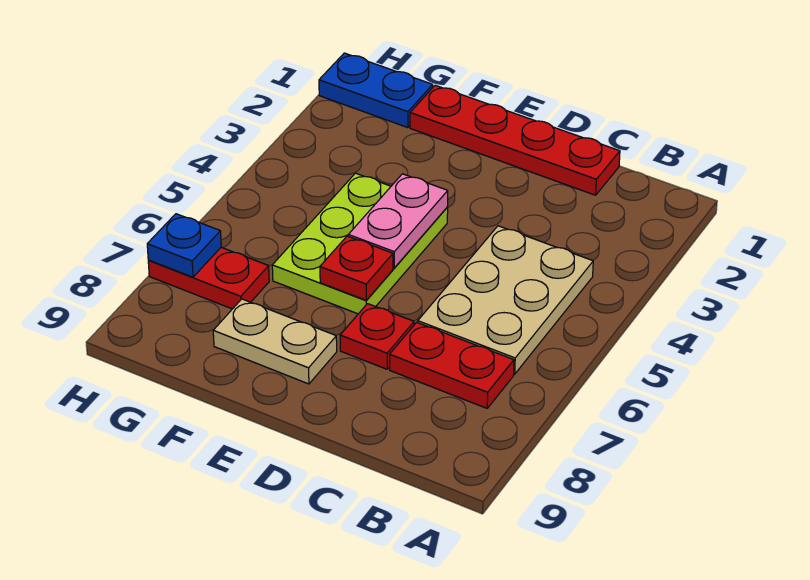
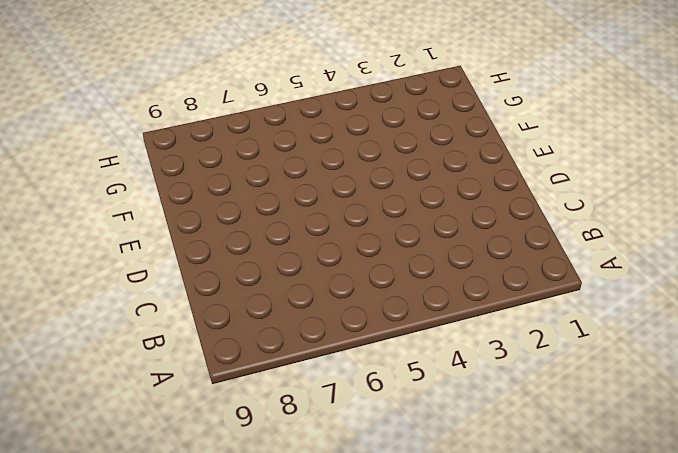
none -> tan 2x3 plate [418,226,593,374]
none -> red 1x2 plate [390,322,514,408]

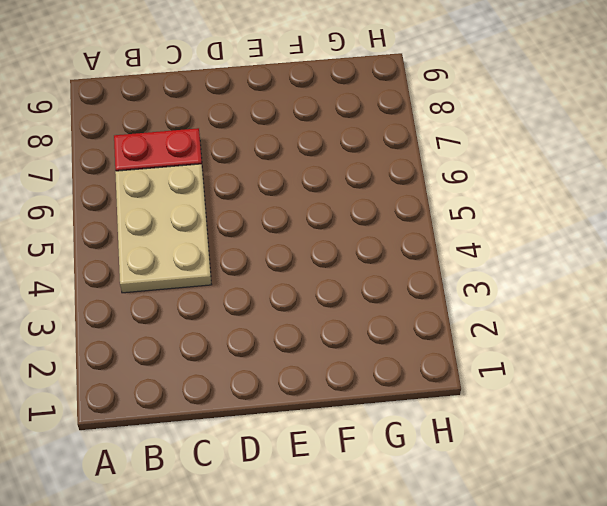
none -> red 1x4 plate [410,85,620,195]
none -> red 1x1 plate [340,304,414,369]

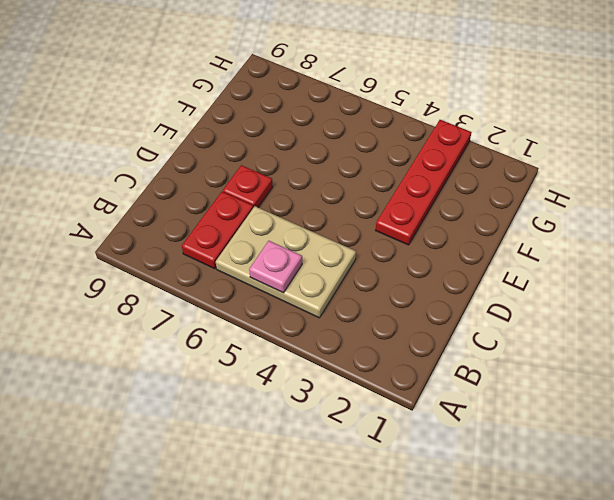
pink 1x1 plate [249,241,302,293] -> none
red 1x4 plate [376,120,471,245] -> red 1x4 plate moved to [410,85,620,195]
none -> lime 2x3 plate [272,173,448,314]
none -> tan 1x2 plate [213,299,337,384]

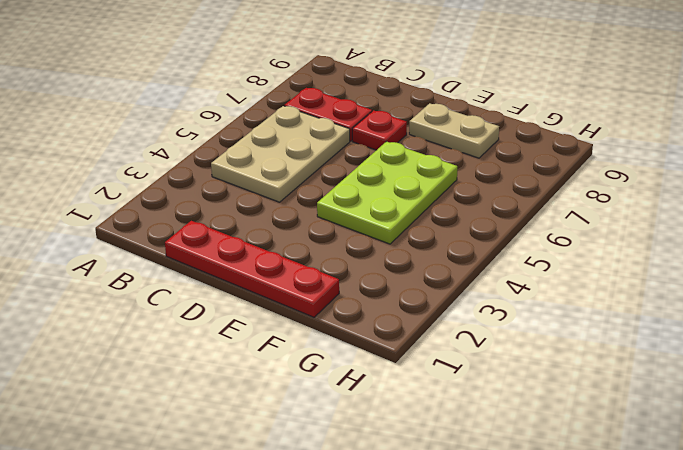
none -> blue 1x2 plate [319,53,433,128]
none -> red 1x2 plate [148,247,269,309]

